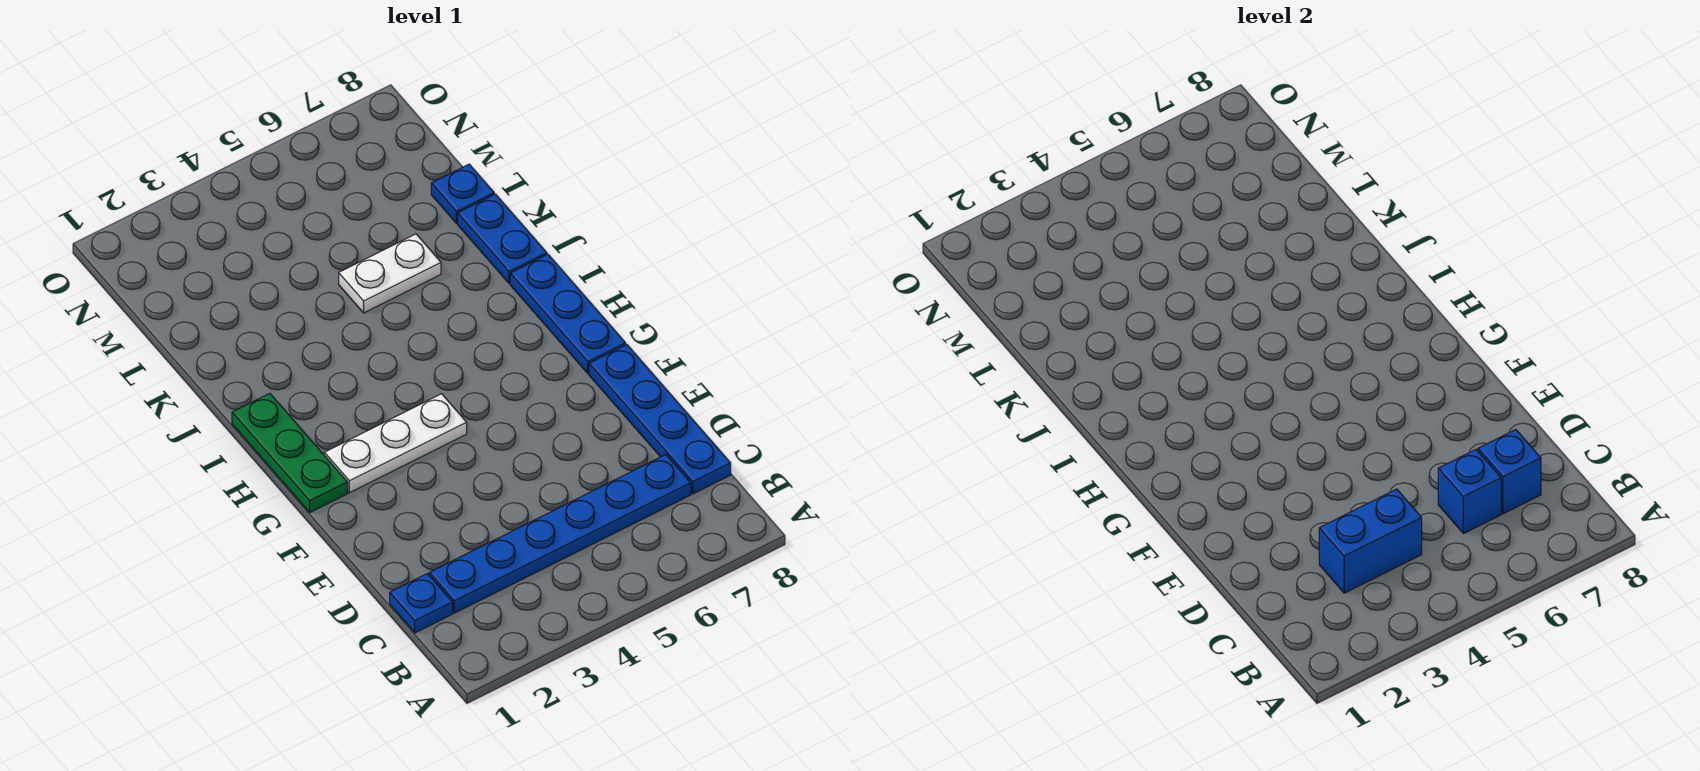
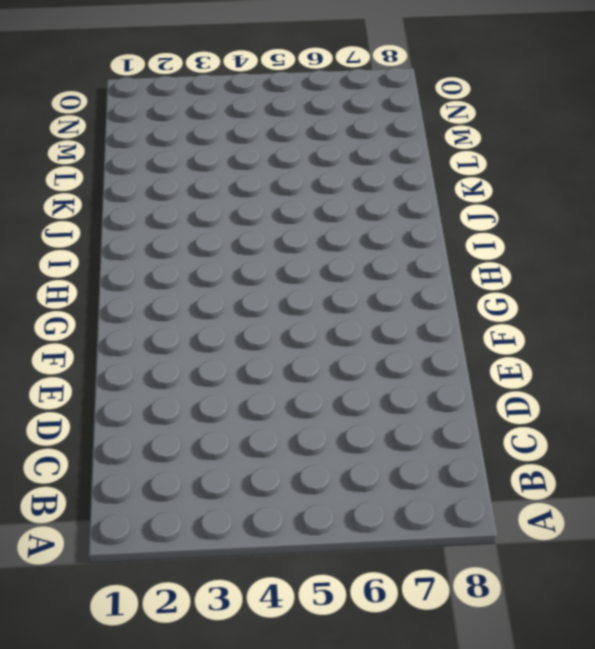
none -> blue 1x1 plate [390,574,453,633]
none -> blue 1x6 plate [429,455,691,613]
none -> blue 1x4 plate [589,345,731,494]

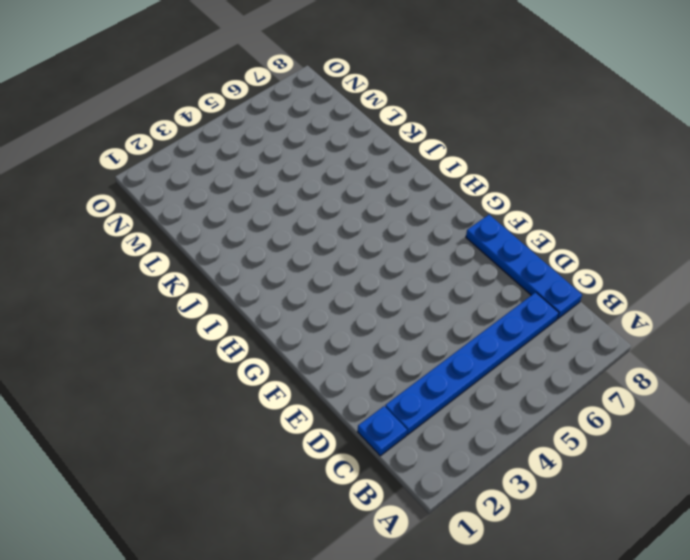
none -> green 1x3 plate [232,393,348,512]
none -> white 1x3 plate [324,394,467,493]
none -> blue 1x3 plate [510,254,626,374]

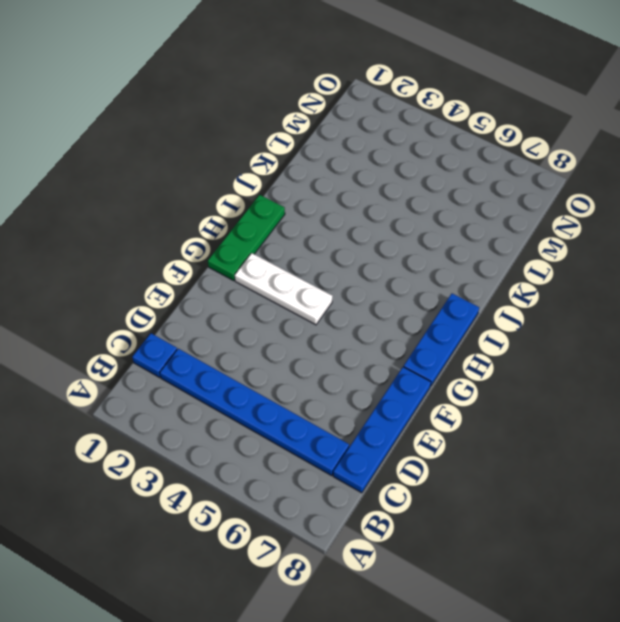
none -> blue 1x2 plate [458,194,547,283]
none -> white 1x2 plate [339,234,441,313]
none -> blue 1x1 plate [431,164,494,223]

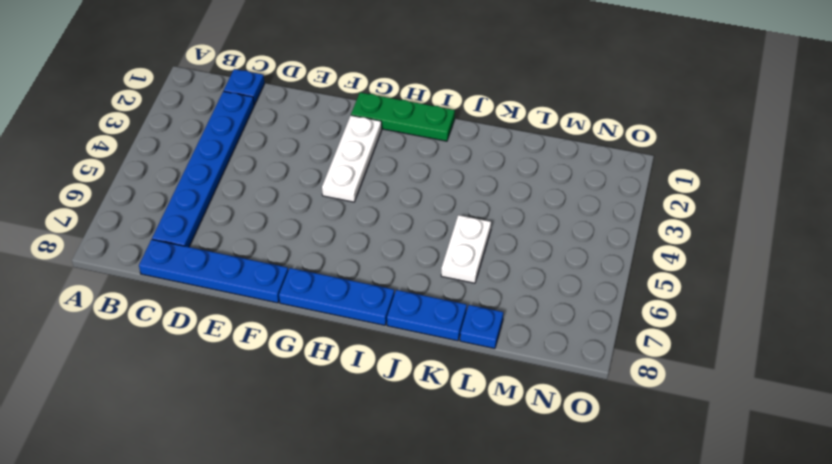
none -> blue 1x2 brick [1319,489,1422,593]
none -> blue 1x1 brick [1438,450,1501,534]
none -> blue 1x1 brick [1478,430,1541,514]

